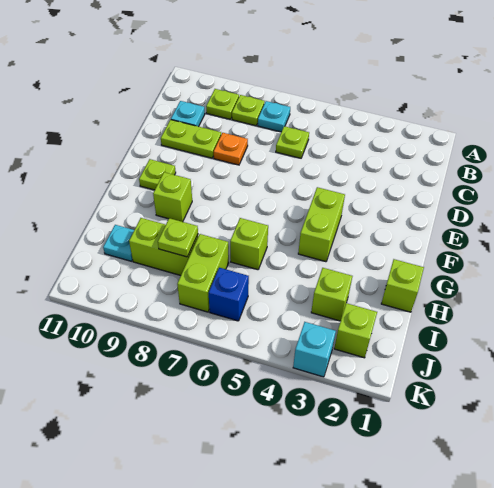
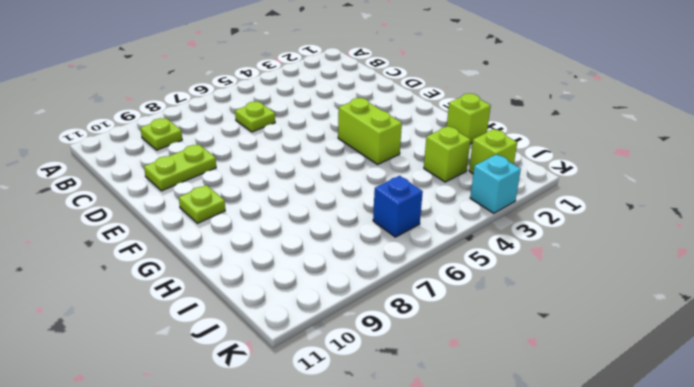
none -> cyan 1x1 plate [258,101,290,132]
none -> lime 1x1 plate [232,95,265,126]
none -> cyan 1x1 plate [171,101,205,127]

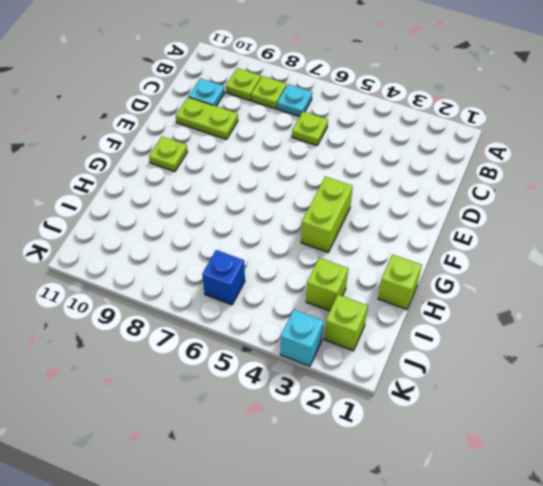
none -> orange 1x1 plate [214,133,248,165]
none -> lime 1x1 brick [153,172,192,222]
none -> lime 1x1 brick [230,218,268,270]

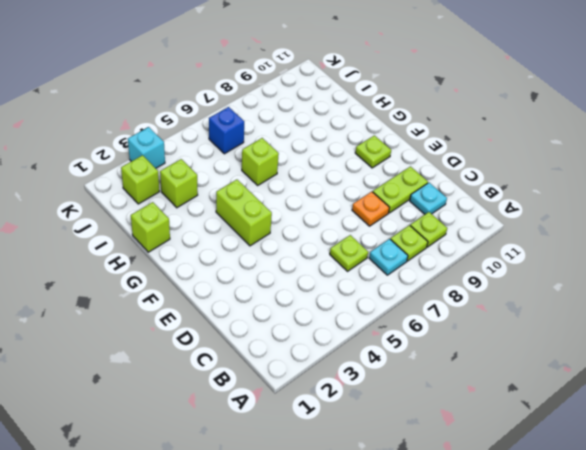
none -> lime 1x1 brick [153,172,192,222]
none -> lime 1x2 brick [177,234,229,312]
none -> lime 1x2 brick [129,218,198,276]

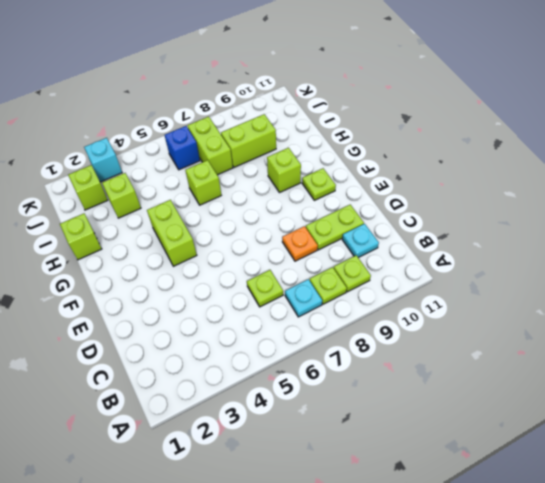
none -> cyan 1x1 plate [103,225,134,261]
none -> lime 1x1 plate [158,218,198,257]

